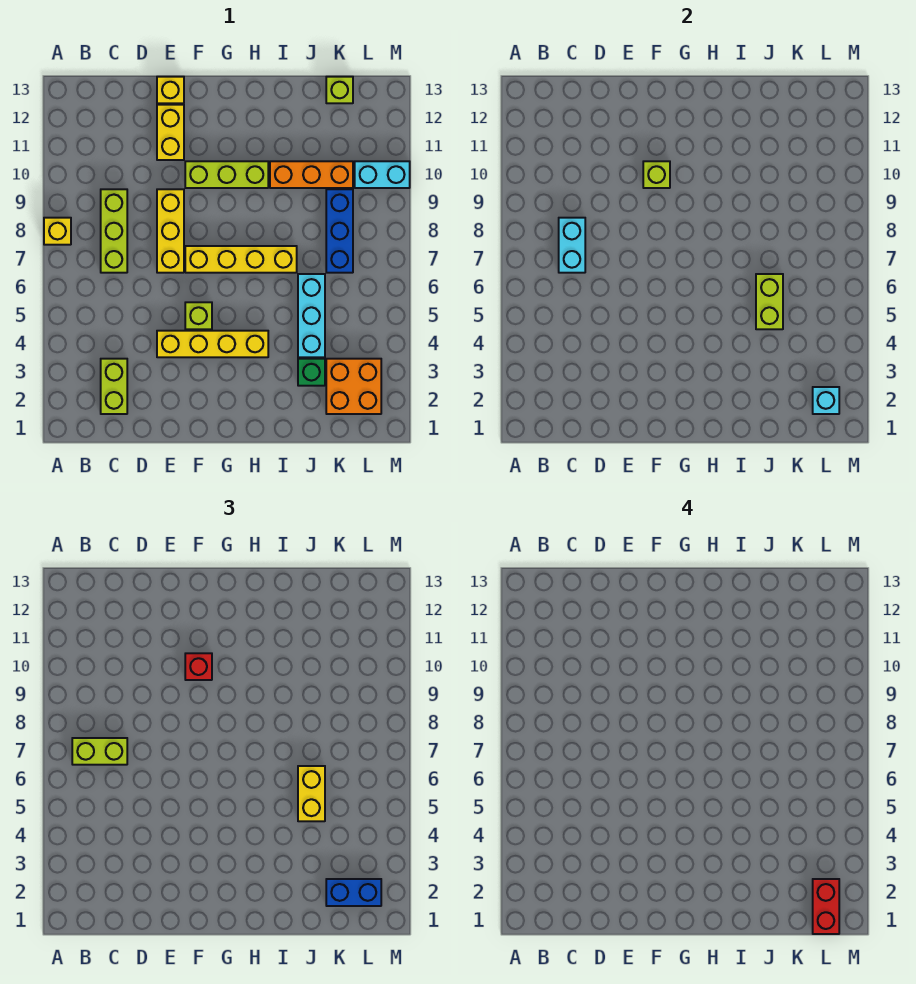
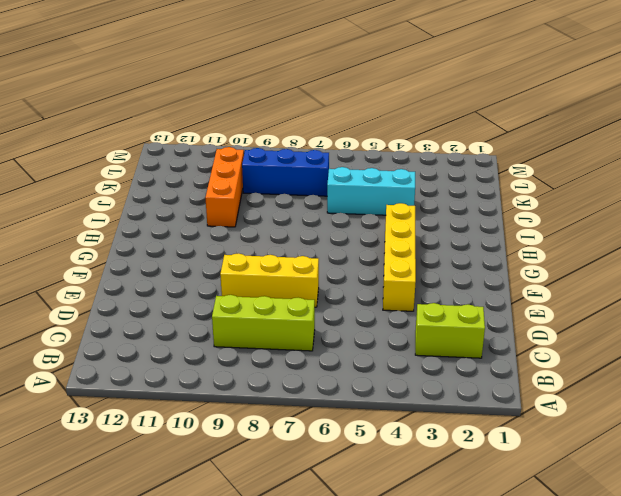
none -> yellow 1x1 brick [44,218,71,245]
none -> yellow 1x2 brick [157,105,184,160]
none -> yellow 1x1 brick [157,77,184,103]

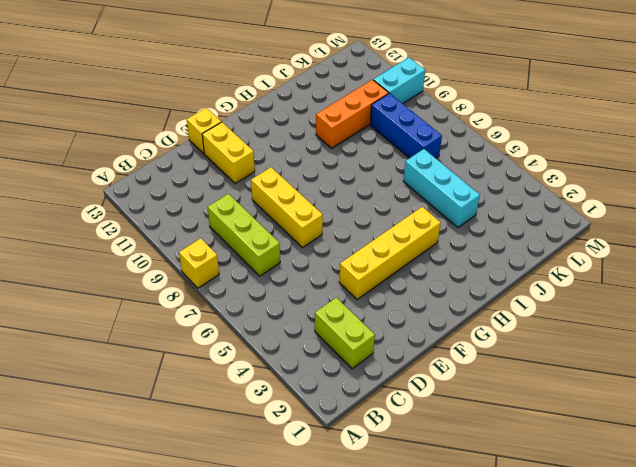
none -> lime 1x1 brick [185,302,212,329]
none -> yellow 1x4 brick [185,246,297,273]
none -> lime 1x3 brick [185,161,268,188]

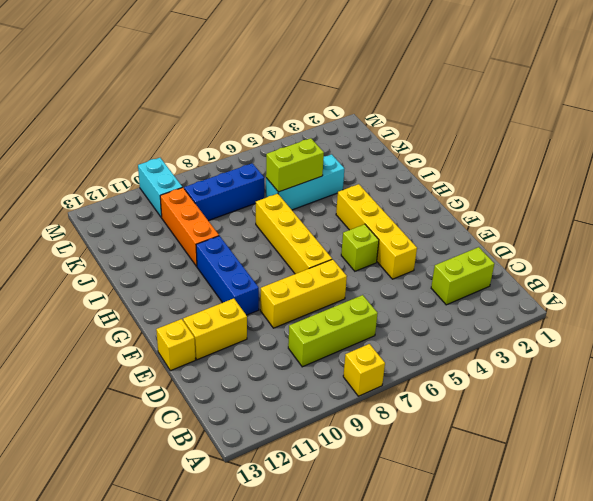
blue 1x3 brick [196,236,259,315] -> lime 1x3 brick [185,161,268,188]
none -> green 1x1 brick [298,359,325,386]
none -> orange 2x2 brick [326,359,381,414]
none -> lime 1x1 brick [326,77,353,103]

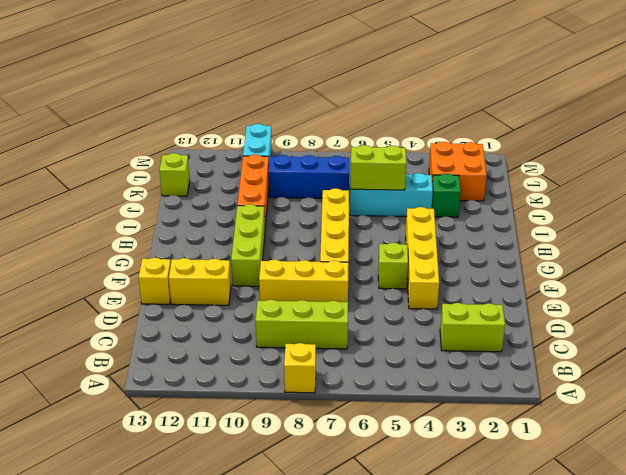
none -> cyan 1x2 brick [559,218,585,273]
none -> lime 1x1 brick [643,161,670,188]
none -> cyan 1x1 brick [813,387,839,414]

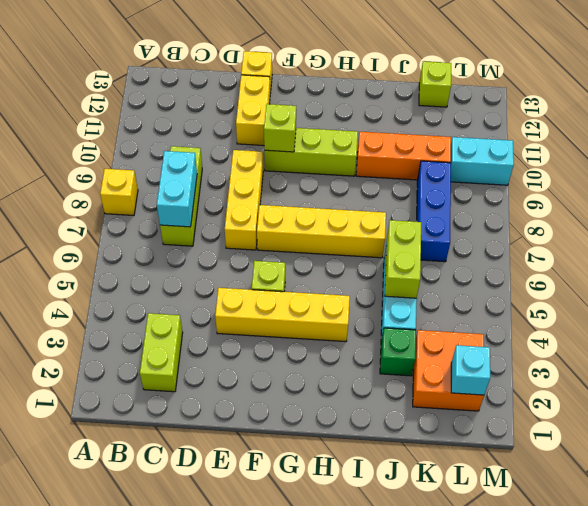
none -> lime 1x2 brick [72,738,127,765]
none -> red 1x1 brick [185,653,212,680]
none -> yellow 1x2 brick [298,766,325,821]

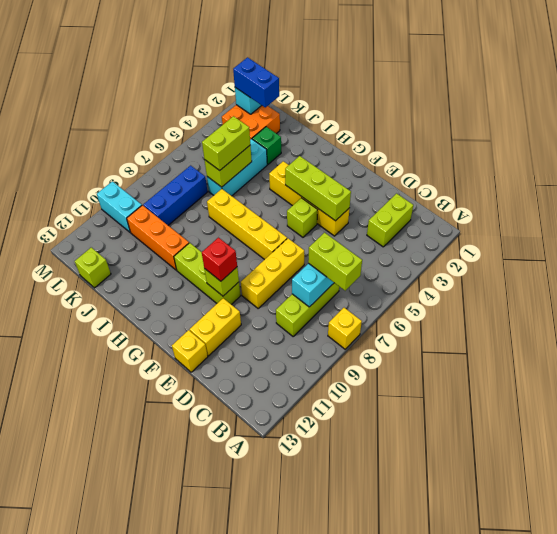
lime 1x3 brick [285,156,351,221] -> none
lime 1x2 brick [202,116,250,170] -> yellow 1x2 brick [298,766,325,821]
none -> red 1x2 brick [813,879,839,934]

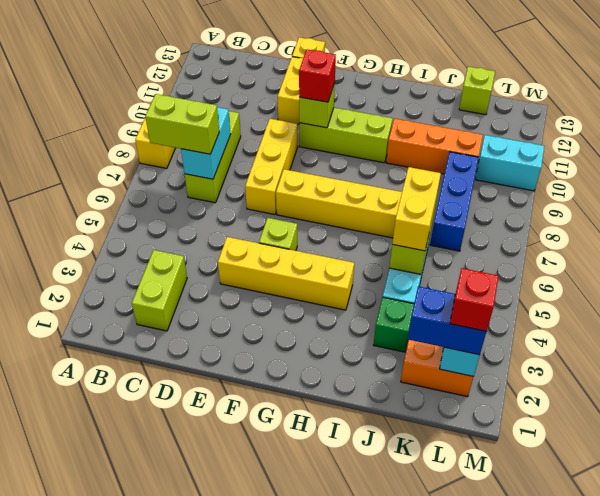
red 1x1 brick [450,268,499,331] -> red 1x2 brick [813,879,839,934]

